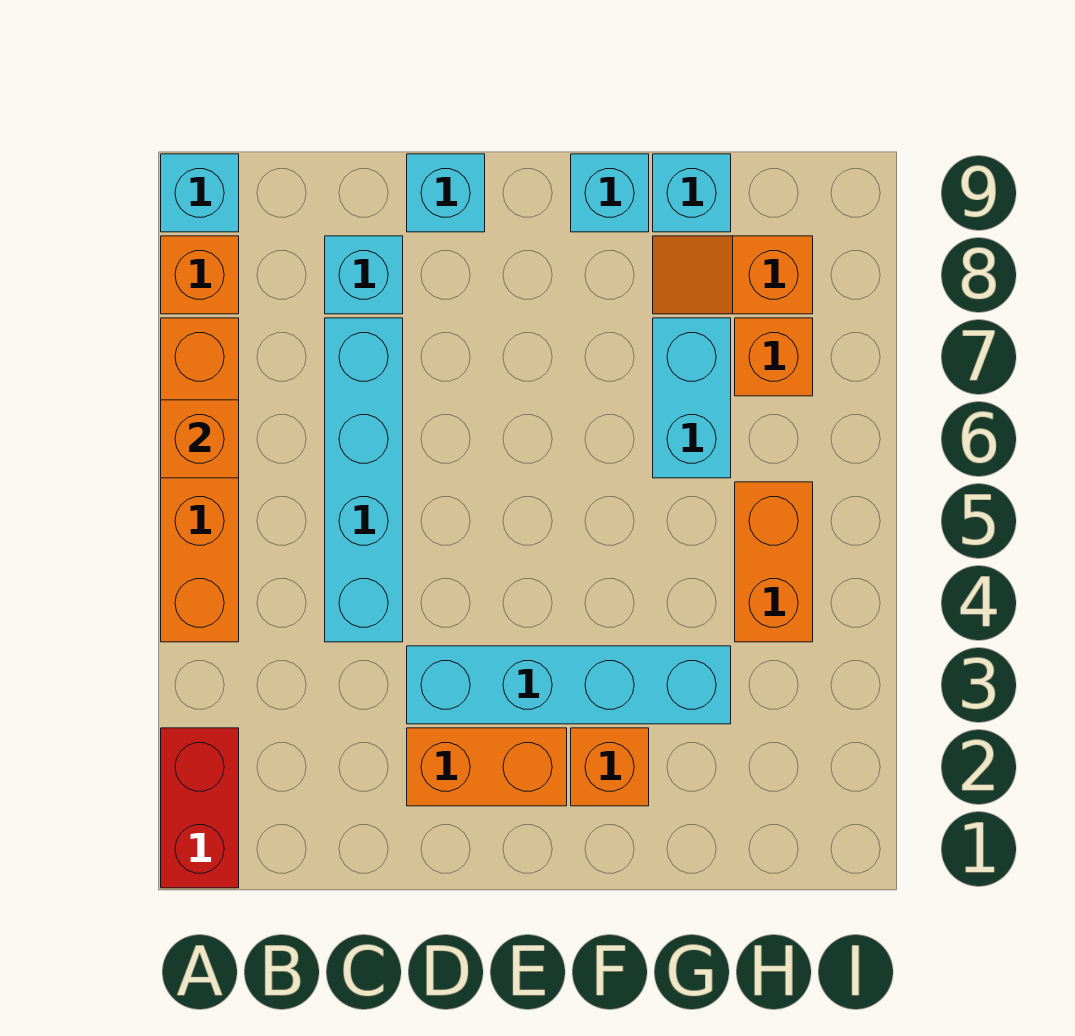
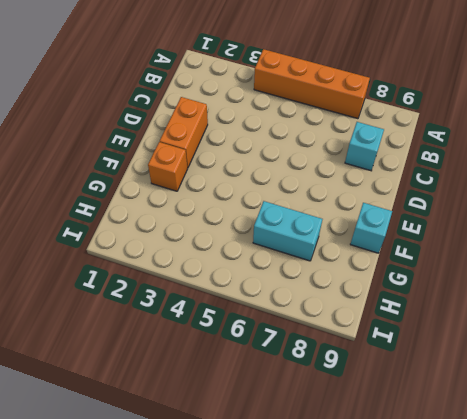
none -> red 1x2 brick [161,728,239,888]
none -> orange 1x1 brick [161,236,239,314]
none -> cyan 1x1 brick [161,154,239,232]

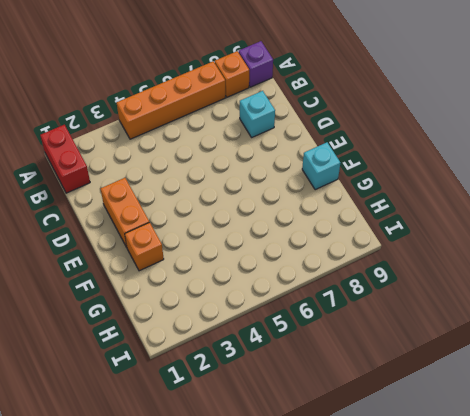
red 1x2 brick [40,125,90,193] -> red 1x2 brick turned to [161,728,239,888]
purple 1x1 brick [239,41,273,87] -> cyan 1x1 brick [161,154,239,232]
none -> cyan 1x4 brick [325,318,403,642]
none -> cyan 1x4 brick [407,646,731,724]
none -> cyan 1x1 brick [407,154,485,232]

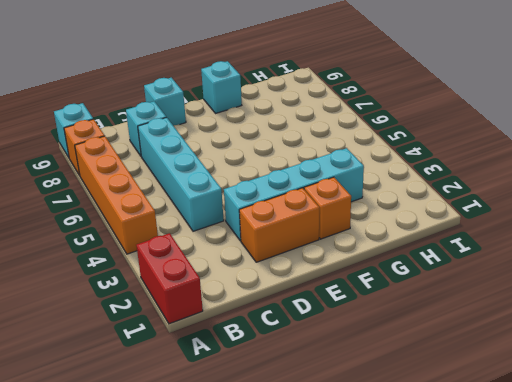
none -> cyan 1x2 brick [653,318,731,478]
none -> orange 1x2 slope [653,236,813,314]
none -> cyan 1x1 brick [653,154,731,232]

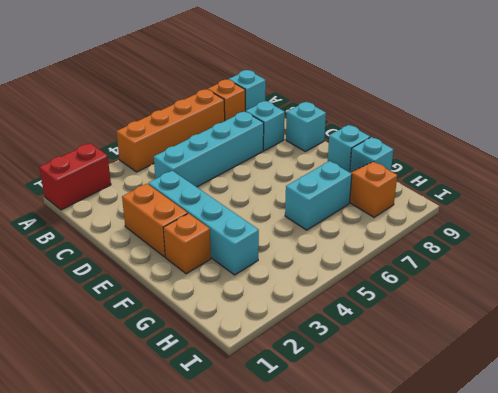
none -> orange 1x2 brick [735,482,813,642]
none -> orange 1x1 brick [735,318,813,396]
none -> orange 1x1 brick [161,400,239,478]

